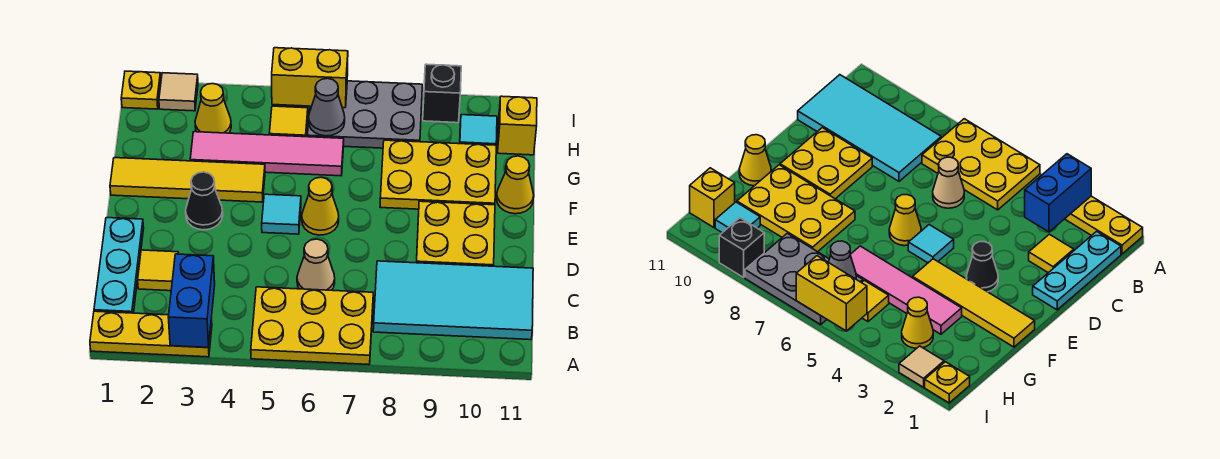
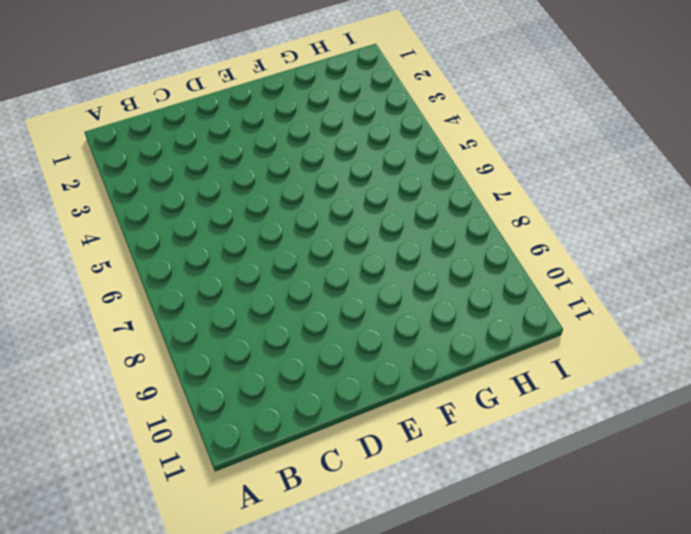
none -> yellow 1x3 plate [90,311,212,357]
none -> yellow 2x3 plate [251,287,373,365]
none -> cyan 1x3 plate [94,218,144,313]

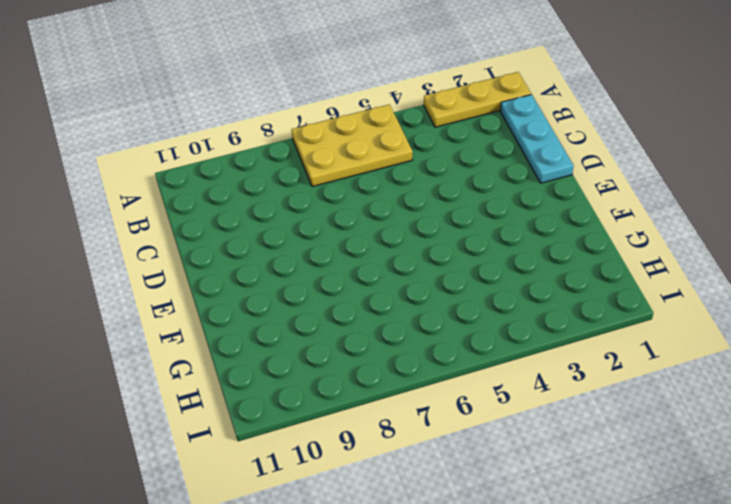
none -> cyan 2x4 tile [373,261,533,340]
none -> yellow 1x1 tile [138,250,179,291]
none -> tan 1x1 cone [297,239,335,290]

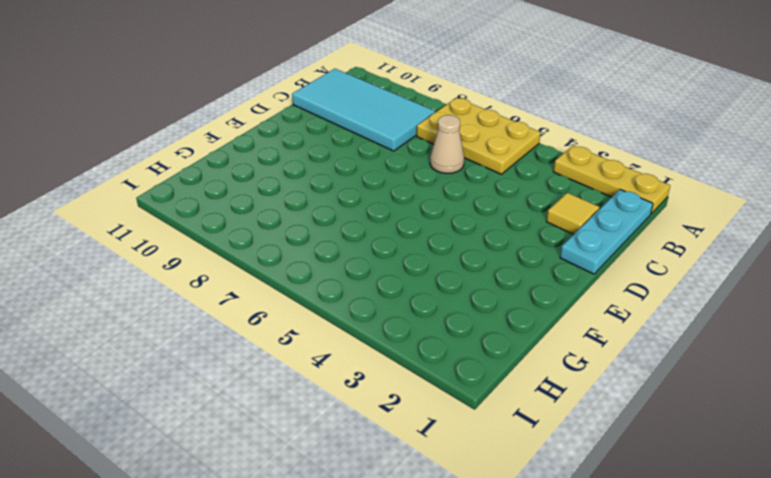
none -> yellow 2x2 plate [416,201,495,266]
none -> black 1x1 cone [186,172,223,230]
none -> cyan 1x1 tile [262,194,301,234]

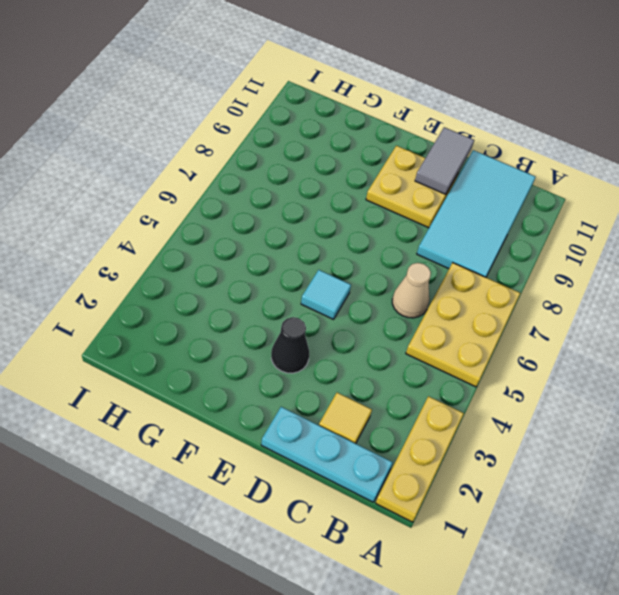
grey 1x2 tile [415,127,474,194] -> none
none -> yellow 1x1 cone [302,177,339,235]
none -> yellow 1x4 tile [110,158,265,202]
none -> yellow 2x3 plate [380,140,496,209]

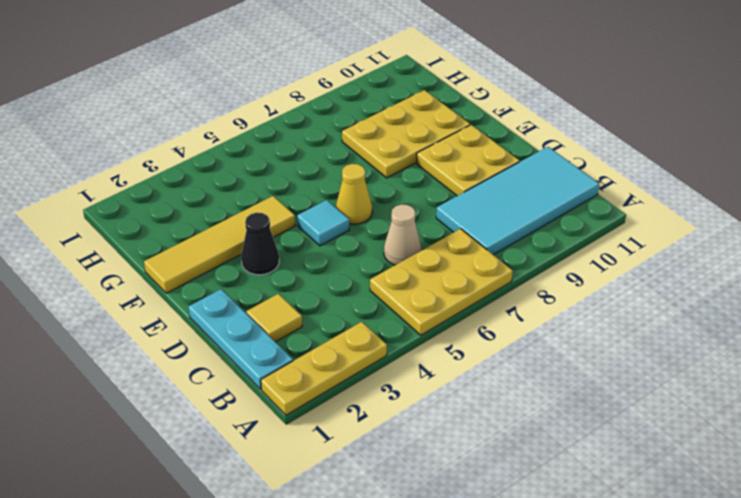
none -> yellow 1x1 cone [497,156,534,214]
none -> pink 1x4 tile [190,132,344,176]
none -> yellow 1x1 cone [195,84,231,133]

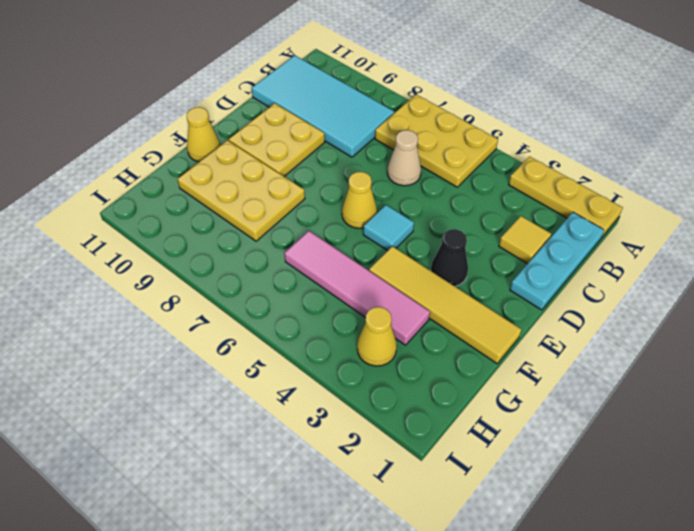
none -> yellow 1x1 tile [269,106,308,137]
none -> grey 2x3 plate [307,81,422,148]
none -> cyan 1x1 tile [460,115,497,145]

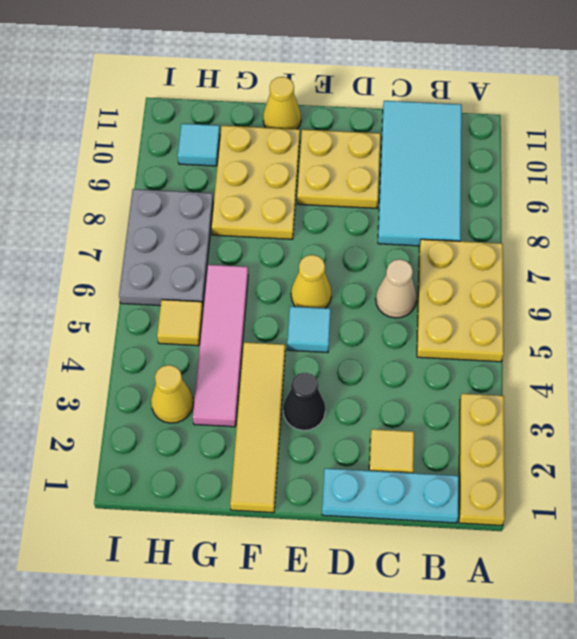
none -> yellow 1x1 brick [498,96,537,155]
none -> yellow 1x1 plate [121,71,161,109]
none -> tan 1x1 tile [159,73,198,111]

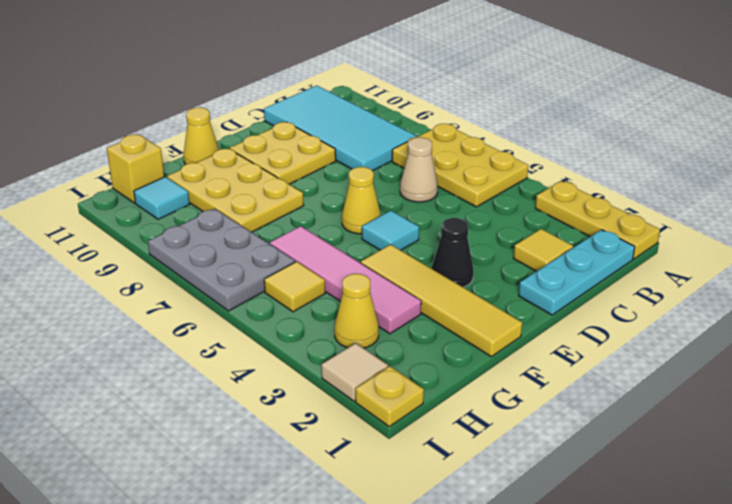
none -> black 1x1 brick [423,64,461,123]
none -> blue 1x2 brick [168,254,215,347]
none -> grey 1x1 cone [309,78,345,136]

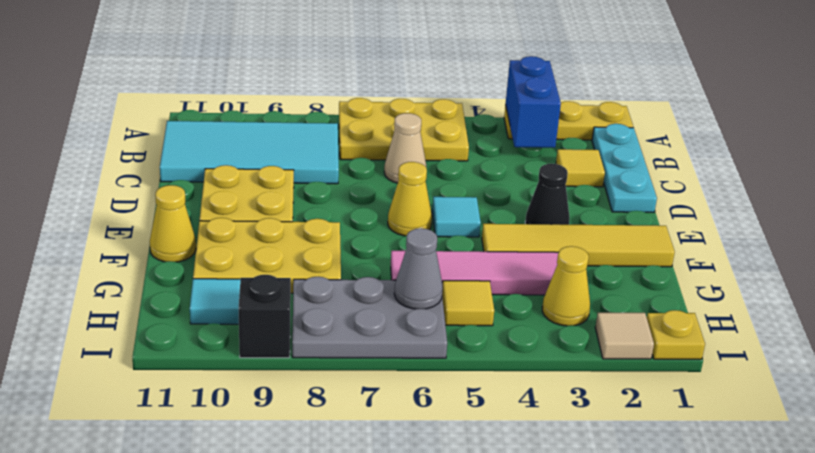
none -> yellow 1x1 brick [498,96,537,155]
none -> yellow 1x2 brick [272,48,348,108]

